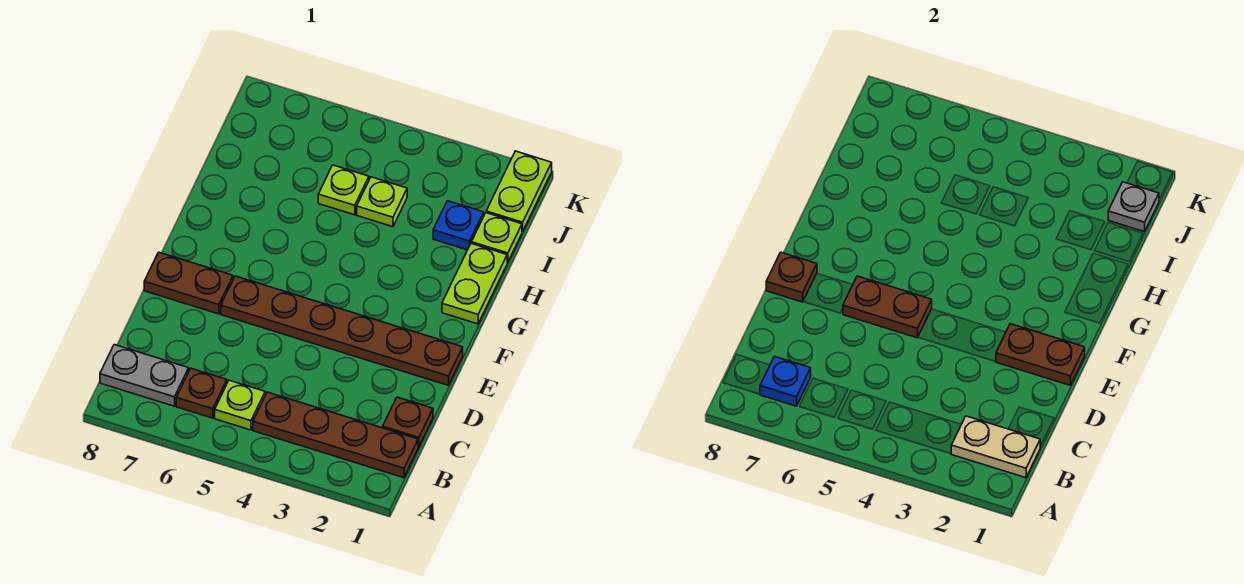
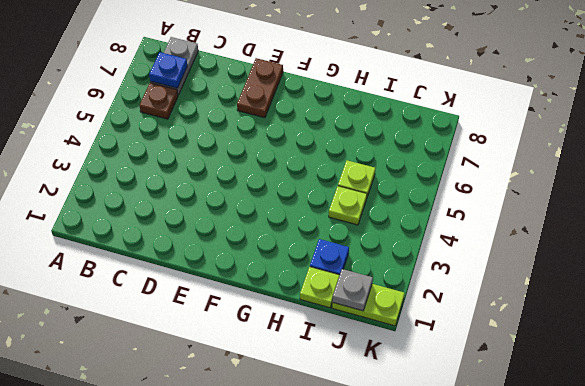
none -> brown 1x4 plate [253,392,418,478]
none -> lime 1x1 plate [215,380,265,430]
none -> brown 1x1 plate [383,397,433,447]

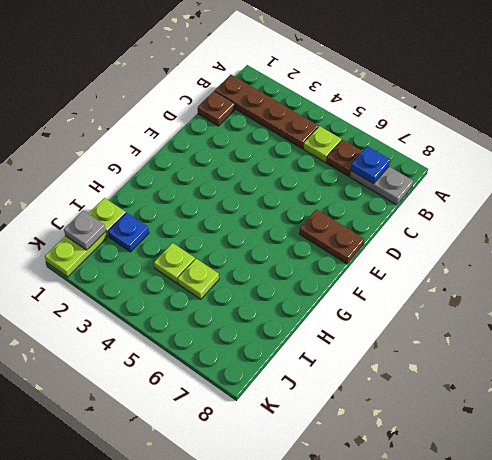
none -> brown 1x6 plate [221,276,463,385]
none -> lime 1x2 plate [442,243,507,324]
none -> tan 1x2 plate [951,416,1040,478]

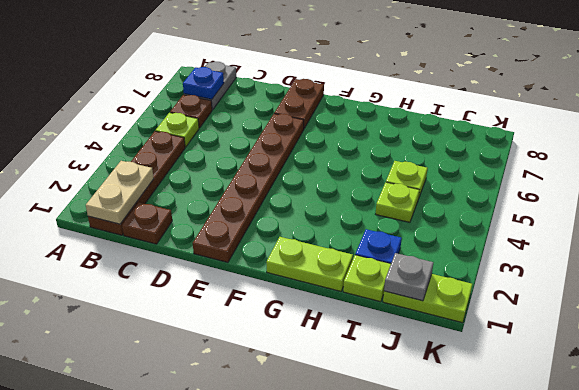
none -> brown 1x2 plate [996,324,1085,385]
none -> brown 1x2 plate [843,276,932,338]
none -> brown 1x1 plate [766,252,817,302]

